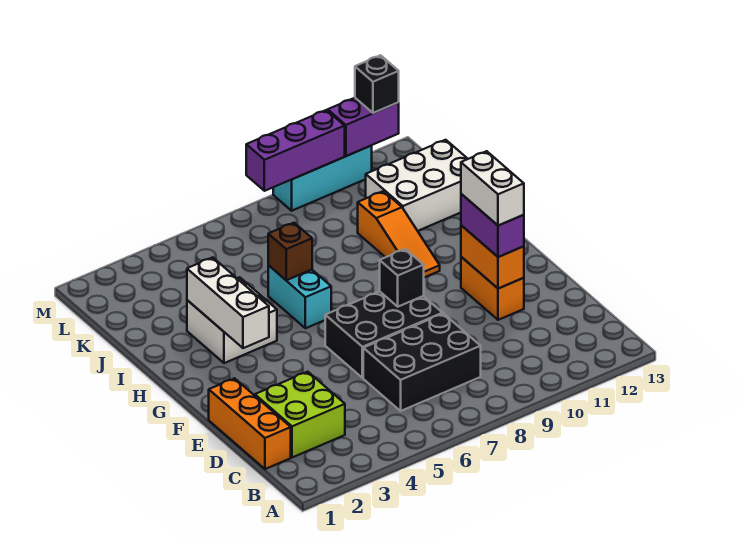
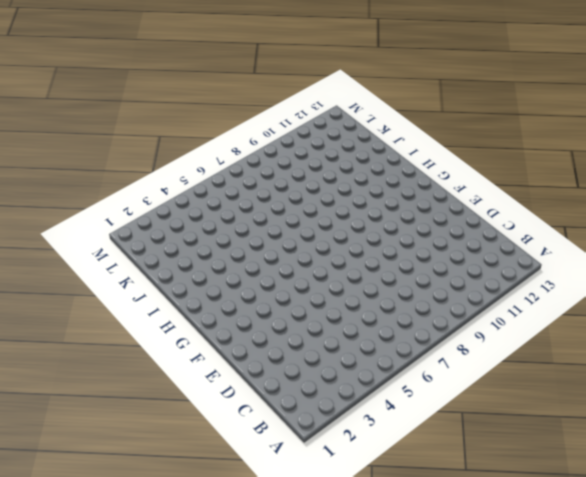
none -> orange 1x3 brick [209,378,291,469]
none -> lime 2x2 brick [255,372,345,458]
none -> black 2x3 brick [363,314,481,411]

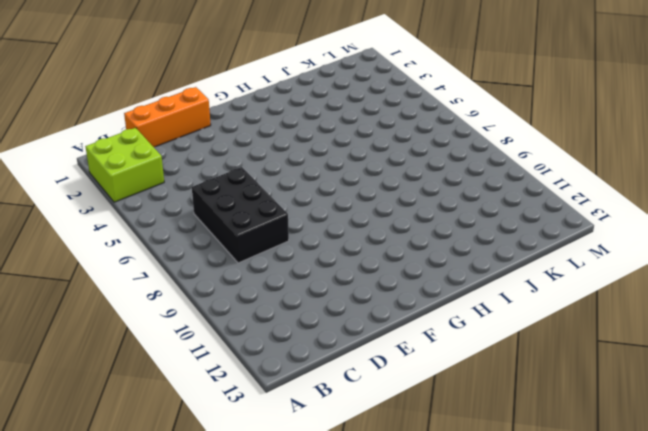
lime 2x2 brick [85,128,164,202] -> lime 2x2 brick moved to [255,372,345,458]
none -> black 2x3 brick [325,291,443,378]
none -> orange 1x2 brick [461,257,524,320]
none -> white 2x2 brick [187,277,277,363]

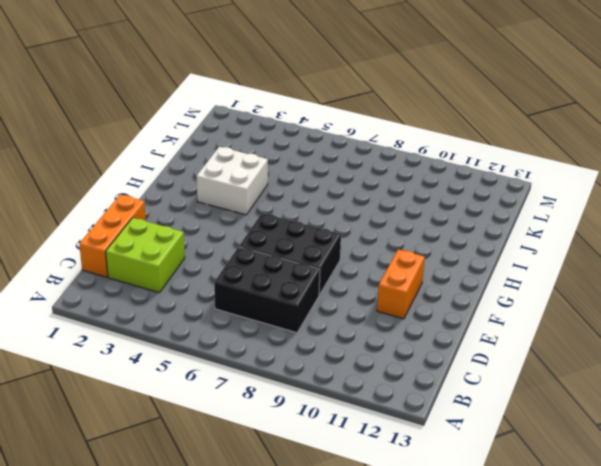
none -> cyan 1x2 brick [268,265,331,328]
none -> orange 1x3 slope [358,191,440,278]
none -> white 2x3 brick [366,140,468,231]

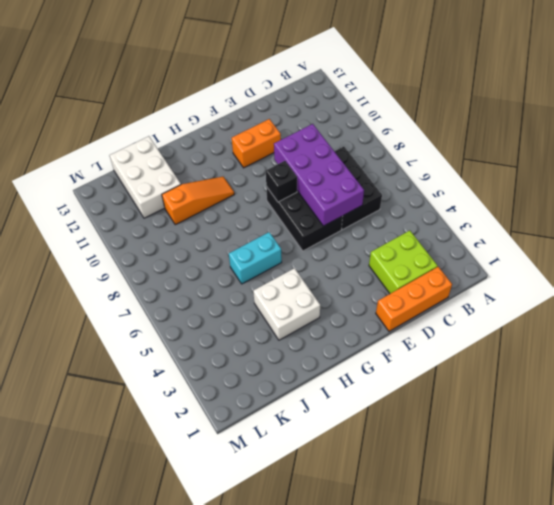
purple 2x4 brick [274,124,364,226] -> none
none -> cyan 1x3 brick [273,146,372,211]
none -> orange 1x2 brick [461,225,524,289]
none -> white 1x3 brick [187,257,269,348]

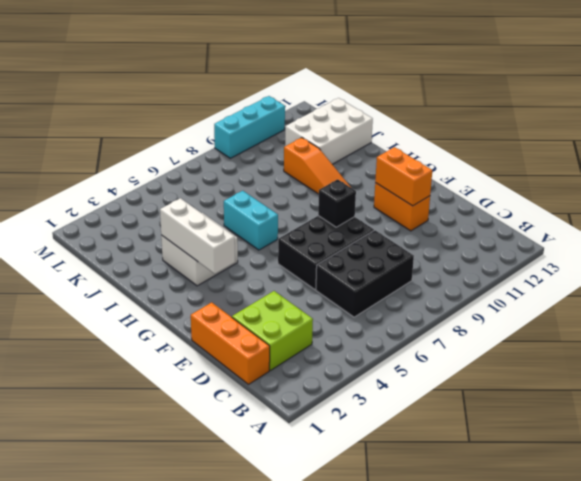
none -> brown 1x1 brick [268,223,312,280]
none -> purple 1x3 brick [246,110,345,191]
none -> purple 1x2 brick [328,98,399,156]

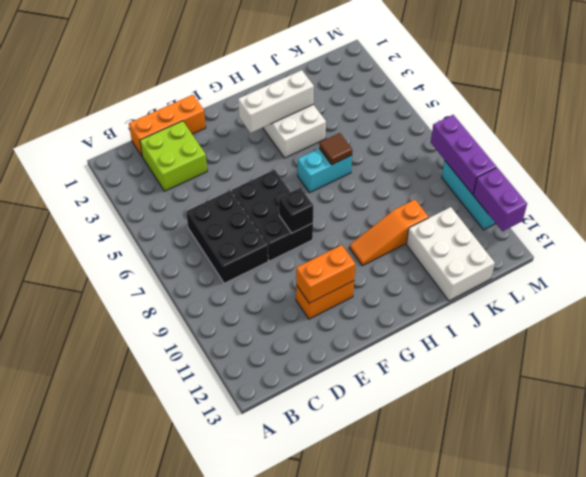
brown 1x1 tile [319,133,352,165] -> brown 1x1 brick [268,223,312,280]
none -> purple 1x2 brick [461,194,524,257]
none -> black 1x1 brick [355,55,399,113]
none -> white 1x2 brick [461,151,524,226]

